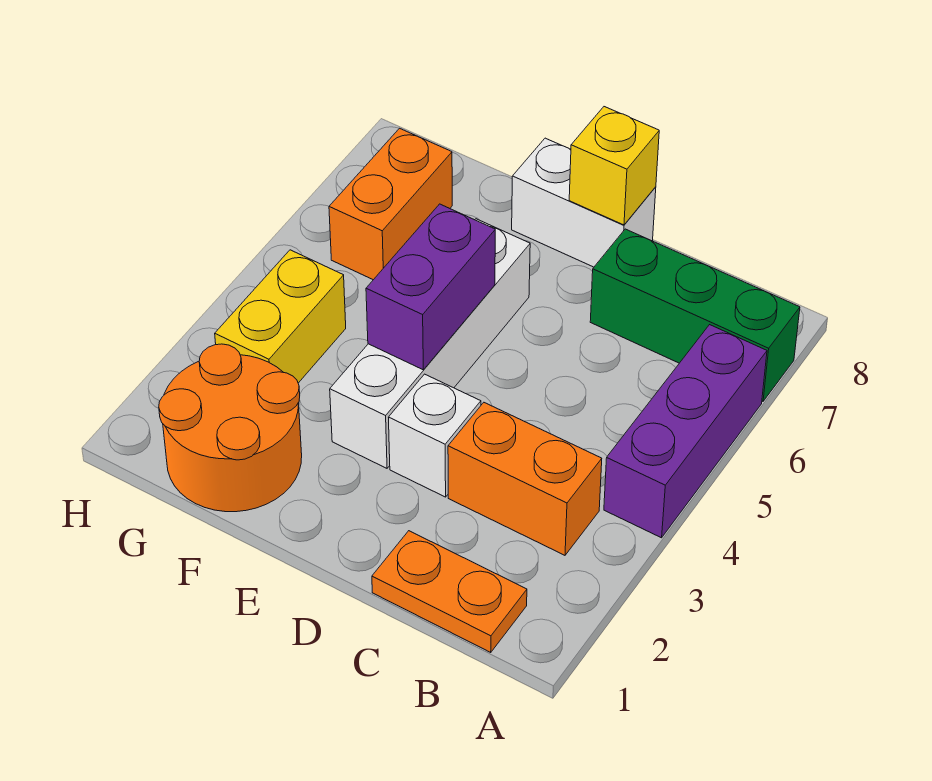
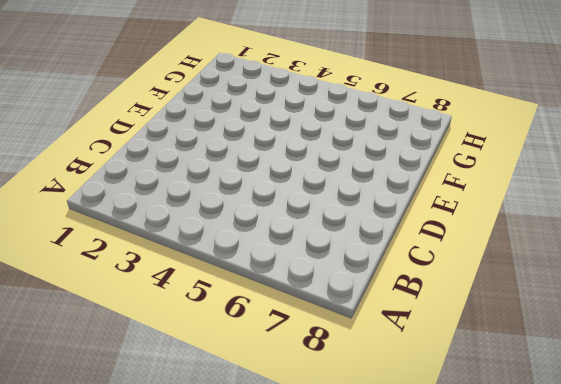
none -> purple 1x3 brick [604,325,767,538]
none -> green 1x3 brick [590,229,800,401]
none -> orange 1x2 plate [372,531,527,652]

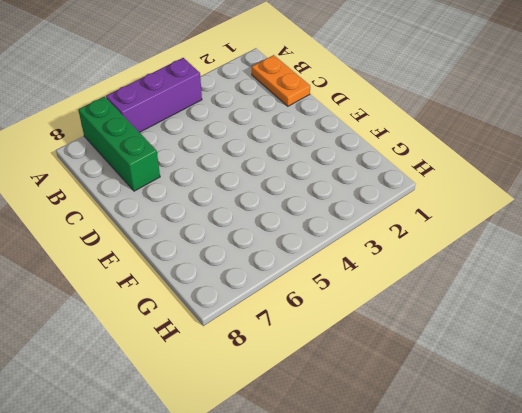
none -> orange 1x2 brick [448,403,602,555]
none -> white 1x1 brick [389,374,481,497]
none -> white 1x2 brick [512,138,656,267]

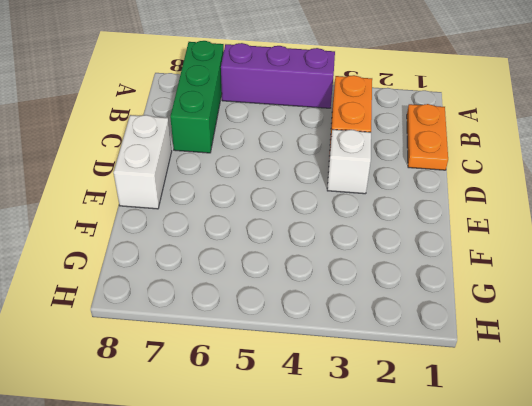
none -> white 1x4 brick [330,219,530,468]
none -> orange 2x2 round brick [159,344,302,512]
none -> yellow 1x2 brick [215,250,346,383]

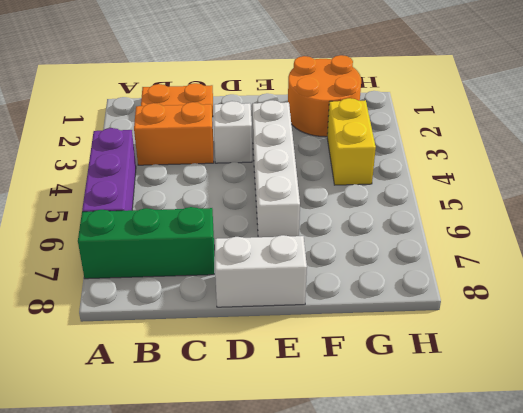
none -> orange 1x2 brick [329,128,452,280]
none -> yellow 1x1 brick [569,107,659,225]
none -> purple 1x2 brick [366,204,495,370]

